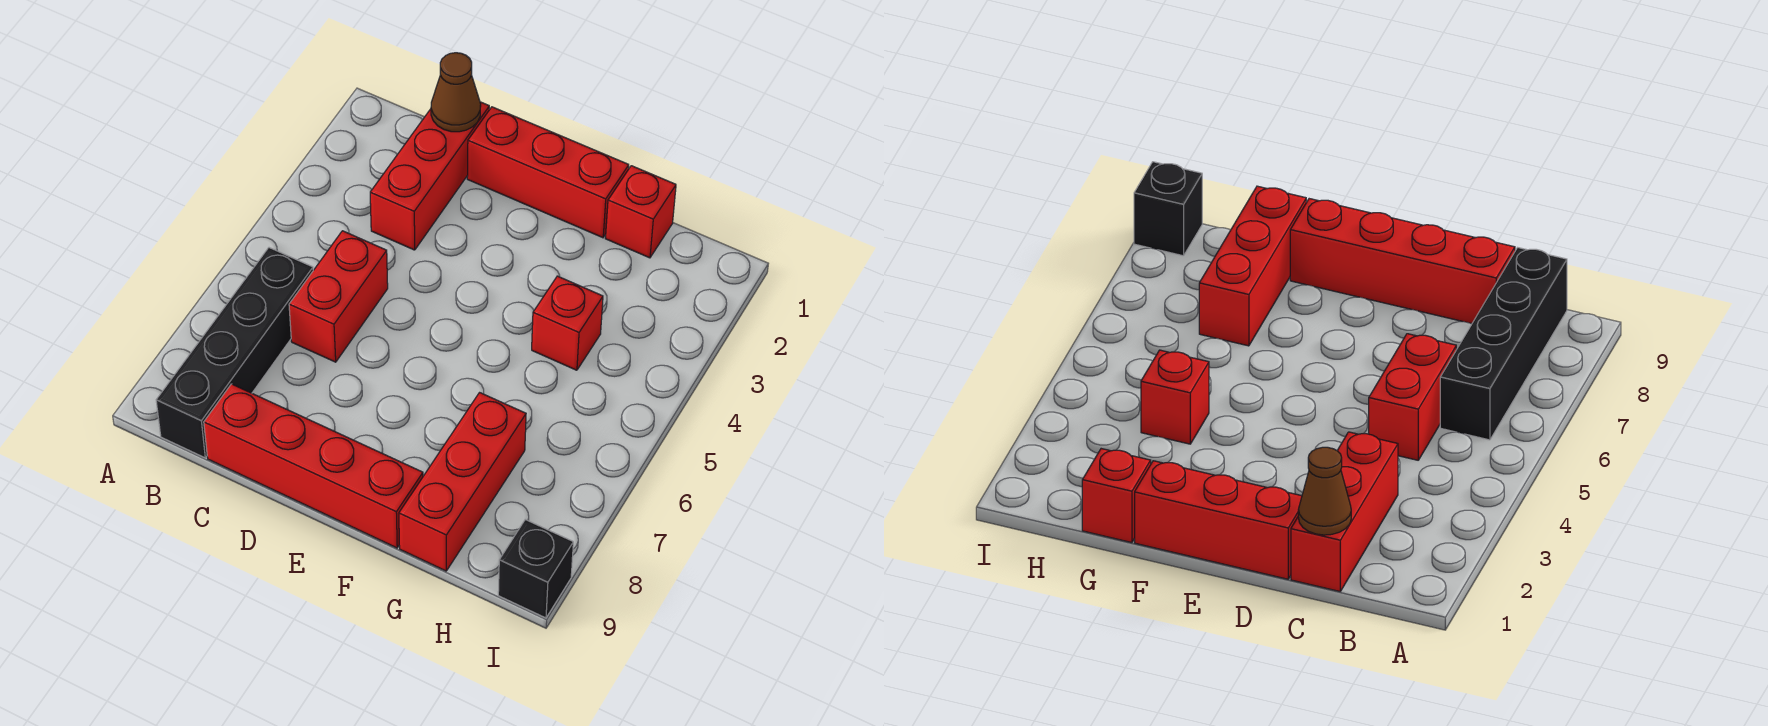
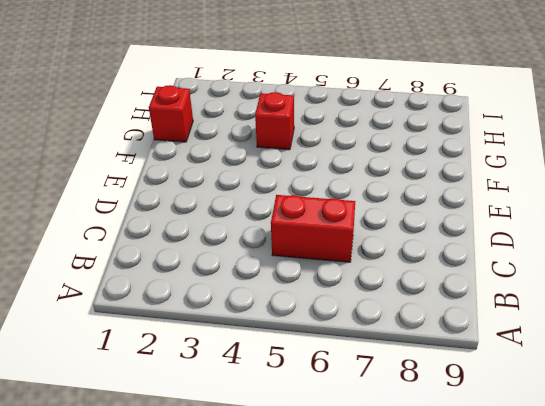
none -> black 1x4 brick [156,248,313,458]
none -> red 1x3 brick [370,102,489,250]

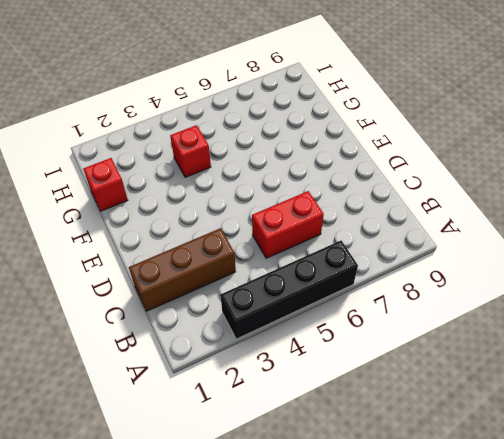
black 1x4 brick [220,241,358,339] -> black 1x4 brick moved to [156,248,313,458]
brown 1x3 brick [129,228,236,311] -> red 1x3 brick [370,102,489,250]
none -> red 1x4 brick [204,384,423,548]
none -> red 1x3 brick [467,107,629,238]

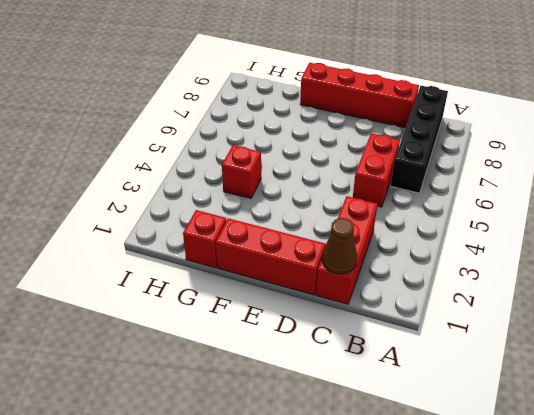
none -> red 1x3 brick [399,393,526,571]
none -> black 1x1 brick [498,520,573,618]

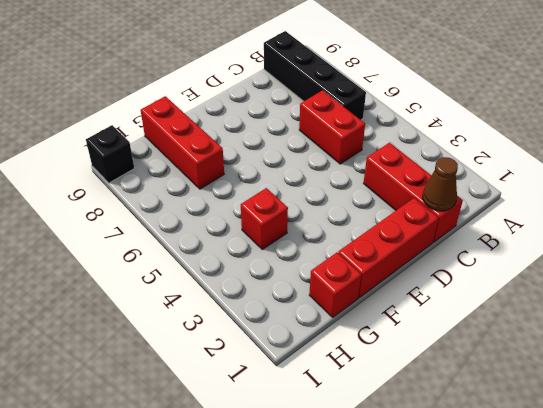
none -> red 1x4 brick [204,384,423,548]

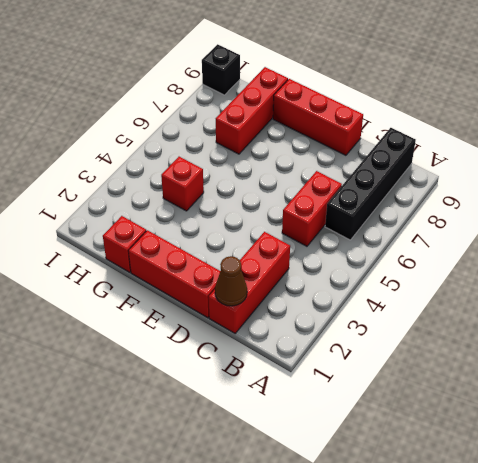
red 1x3 brick [273,79,363,155] -> red 1x4 brick [204,384,423,548]

